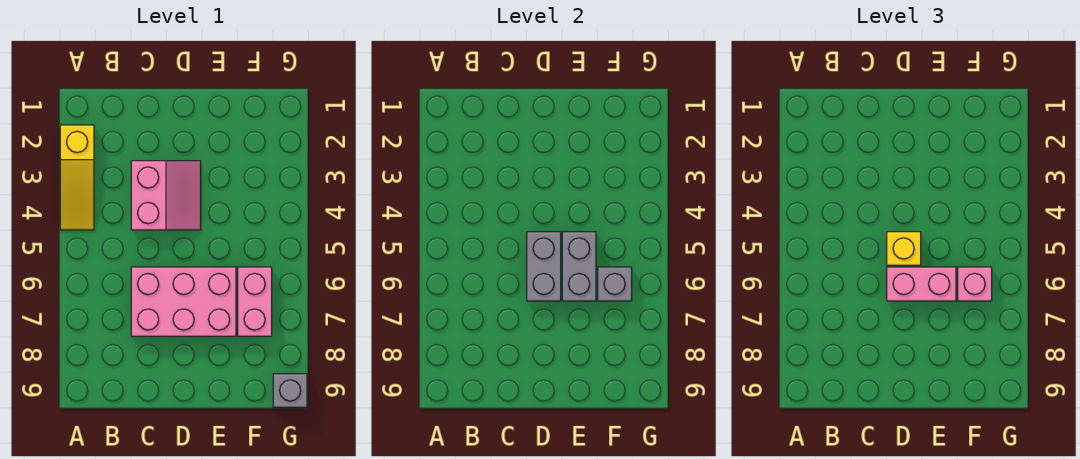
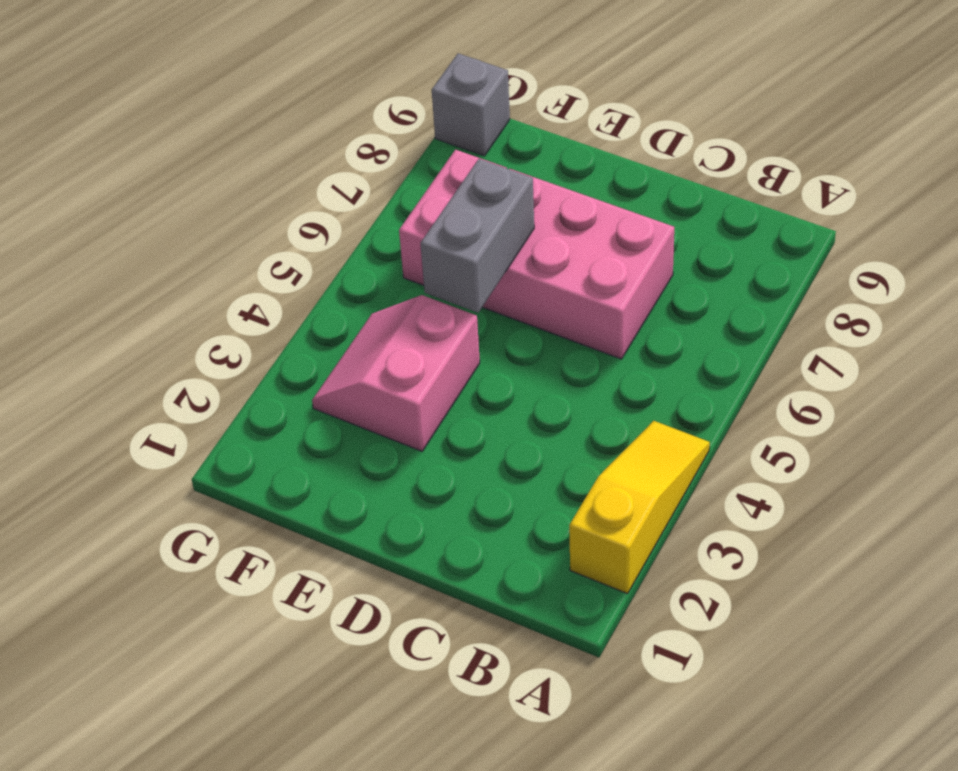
pink 2x2 slope [312,295,480,451] -> pink 2x2 slope moved to [131,161,201,230]
none -> grey 1x2 brick [527,232,561,301]
none -> grey 1x1 brick [598,267,632,301]

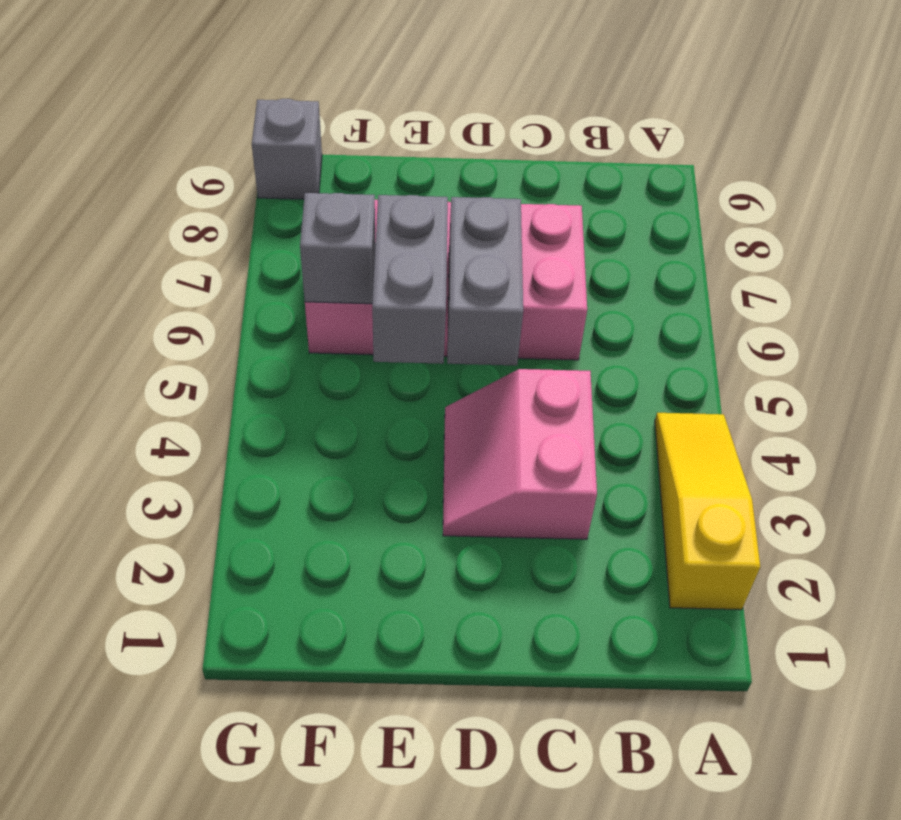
none -> yellow 1x1 brick [887,232,921,265]
none -> pink 1x2 brick [887,267,956,301]

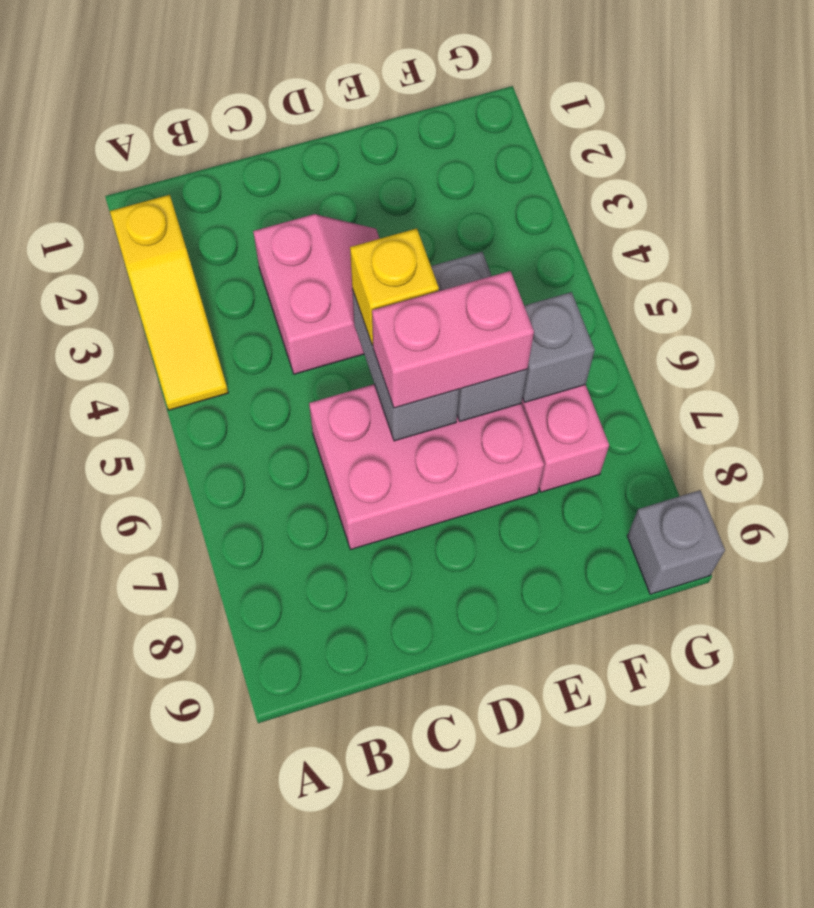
none -> pink 1x1 brick [958,267,992,301]

